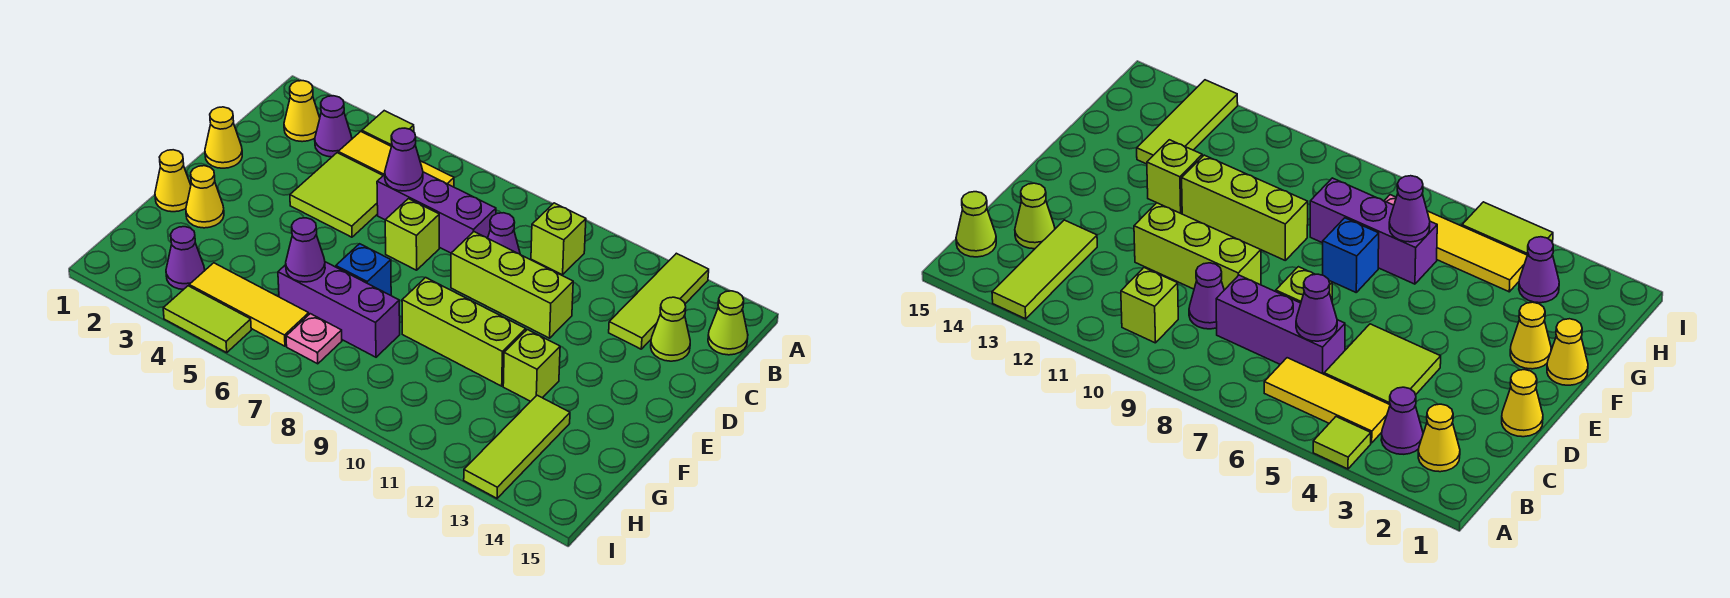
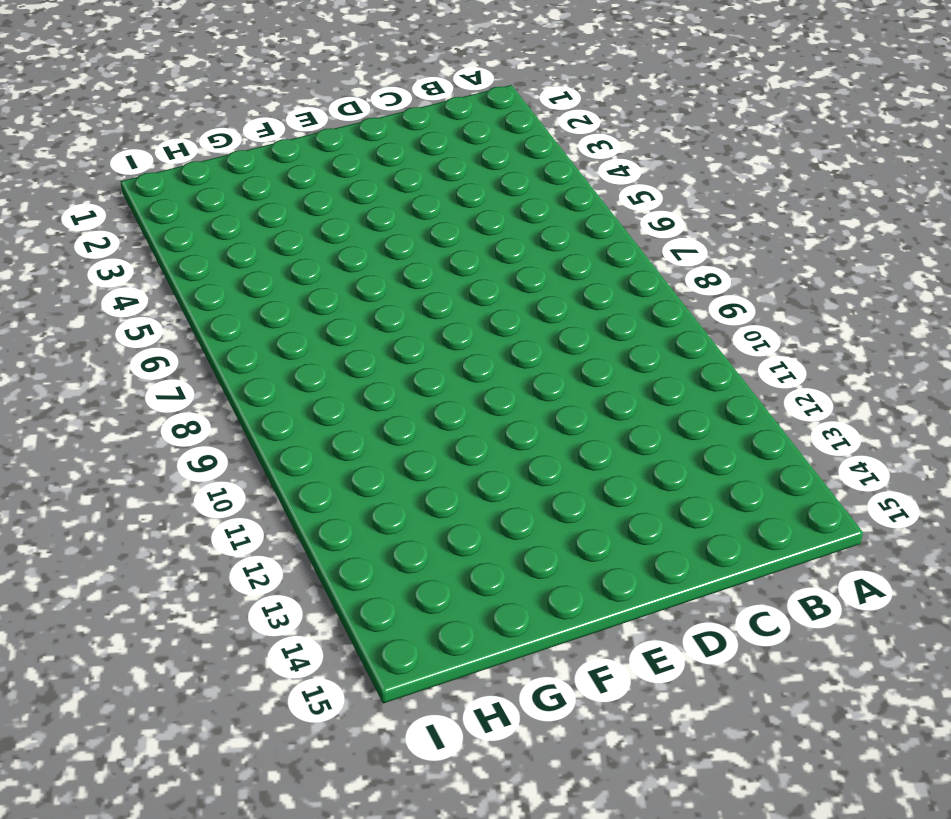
none -> lime 1x1 tile [362,111,414,146]
none -> lime 1x3 tile [609,253,709,349]
none -> yellow 1x1 cone [284,81,320,142]

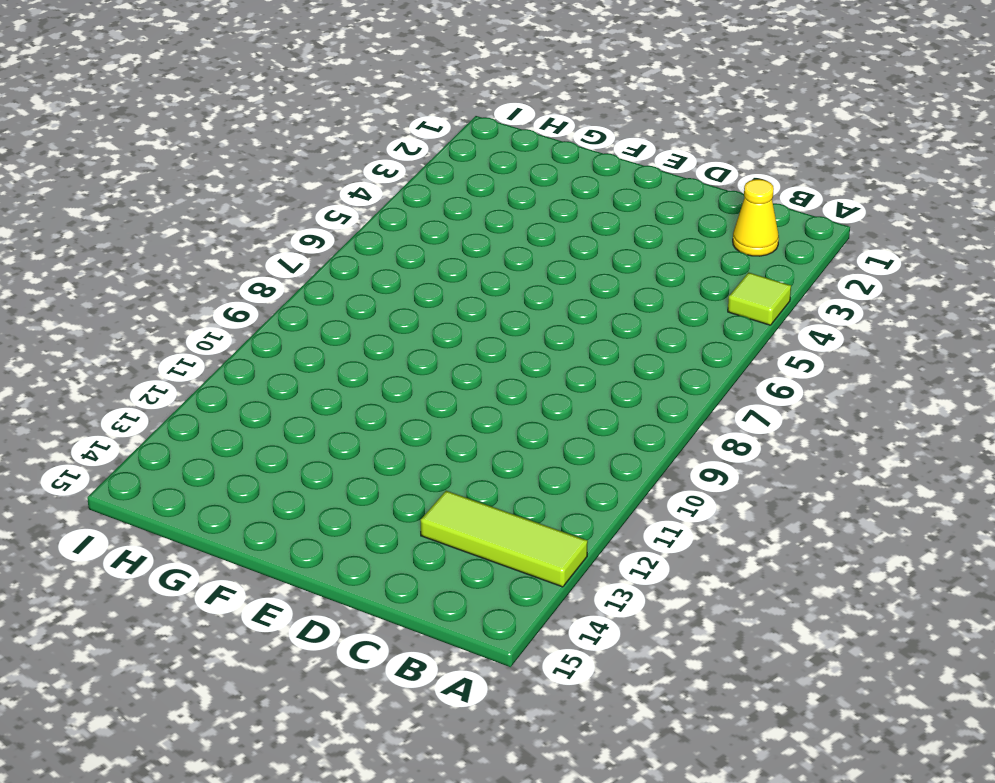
none -> purple 1x1 cone [315,96,352,157]
none -> yellow 1x3 tile [338,132,454,187]
none -> lime 1x1 brick [531,203,586,275]

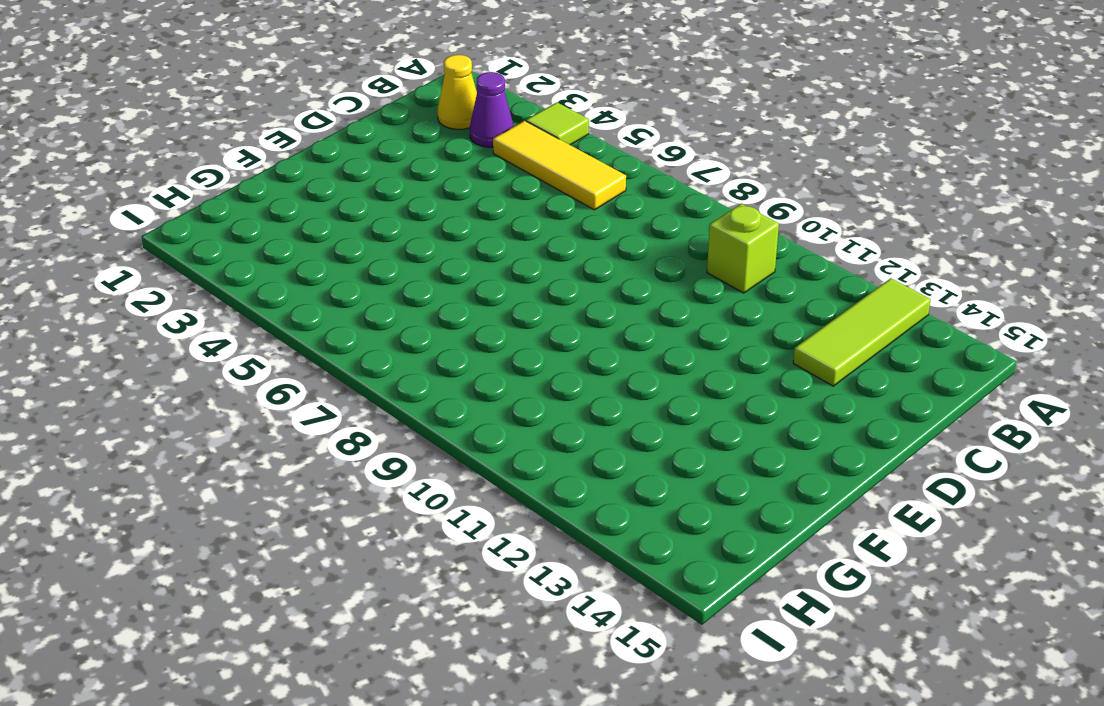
none -> lime 1x1 cone [708,291,748,355]
none -> lime 2x2 tile [290,153,383,237]
none -> purple 1x3 brick [377,172,496,253]

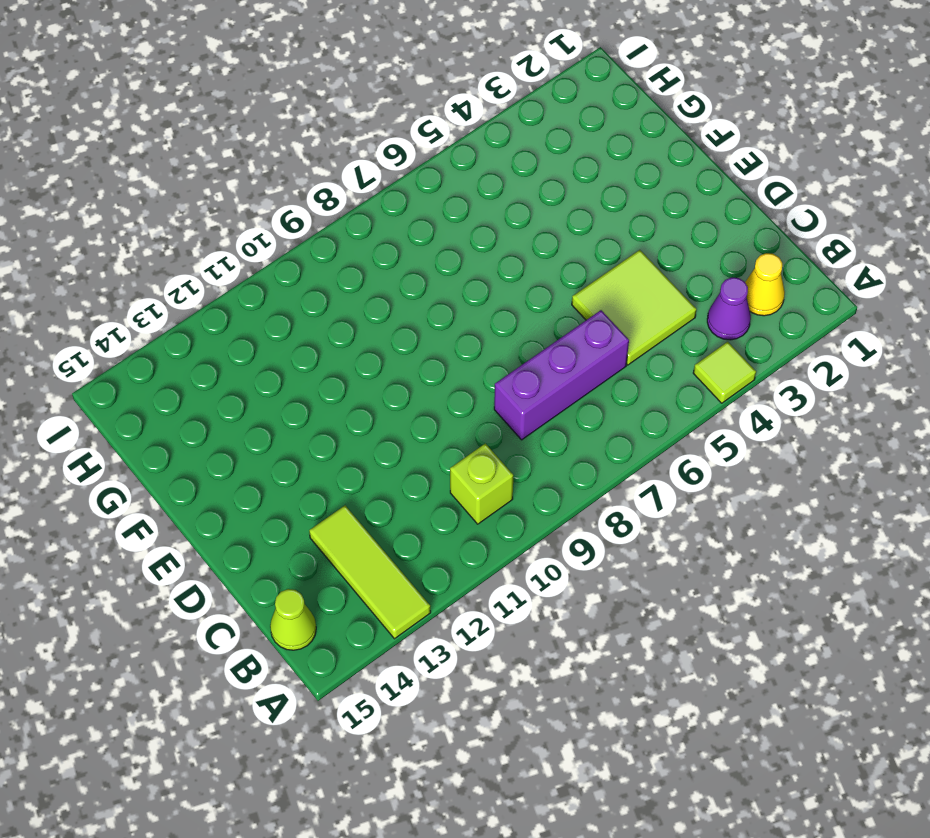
none -> yellow 1x3 tile [338,132,454,187]
none -> purple 1x1 cone [488,213,520,254]
none -> lime 1x1 cone [651,297,690,361]

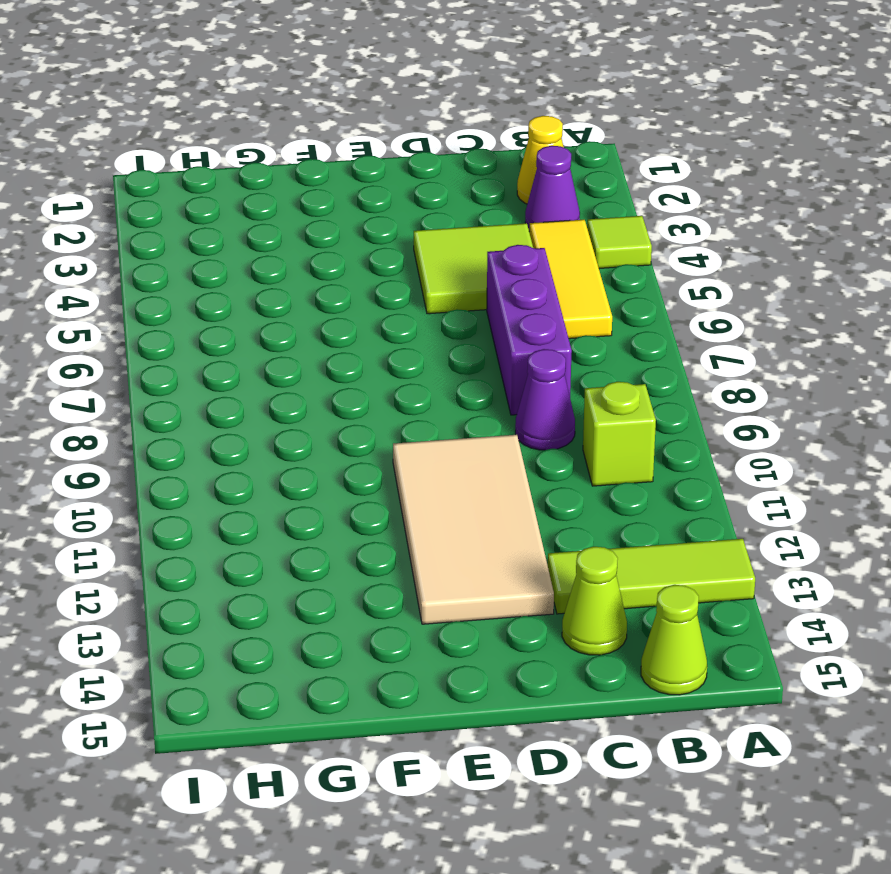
tan 2x4 tile [393,435,554,624] -> lime 1x3 brick [451,232,573,338]
none -> yellow 1x1 cone [205,107,242,168]
none -> lime 1x1 brick [385,199,439,270]
none -> yellow 1x1 cone [155,150,191,212]

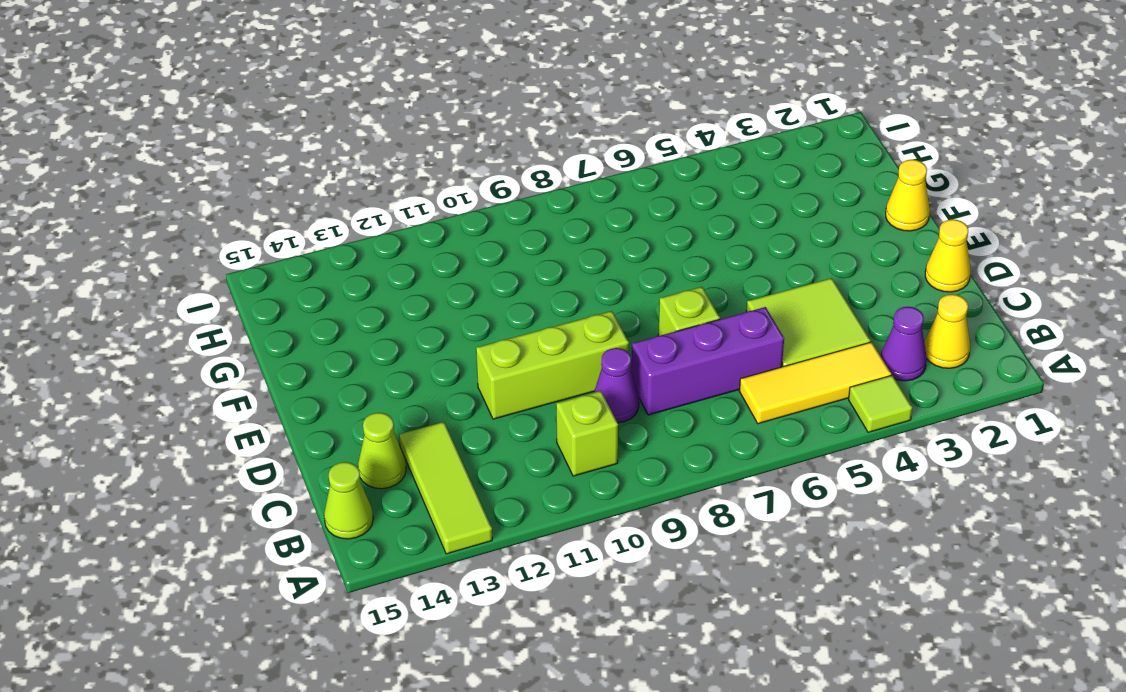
none -> yellow 1x1 cone [186,166,224,228]
none -> blue 1x1 brick [336,244,391,295]
none -> lime 1x3 brick [402,278,526,386]

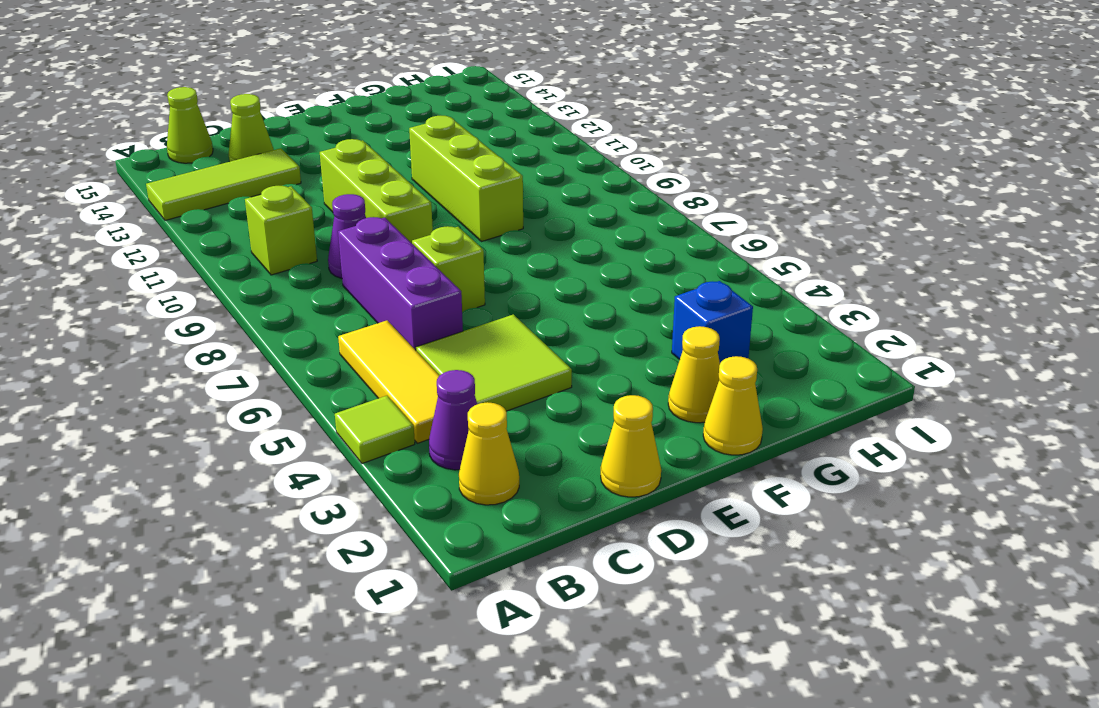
blue 1x1 brick [672,281,753,363] -> blue 1x1 brick moved to [336,244,391,295]
none -> lime 1x1 brick [503,329,560,401]
none -> purple 1x3 brick [278,262,400,357]
none -> lime 1x3 tile [464,395,570,498]

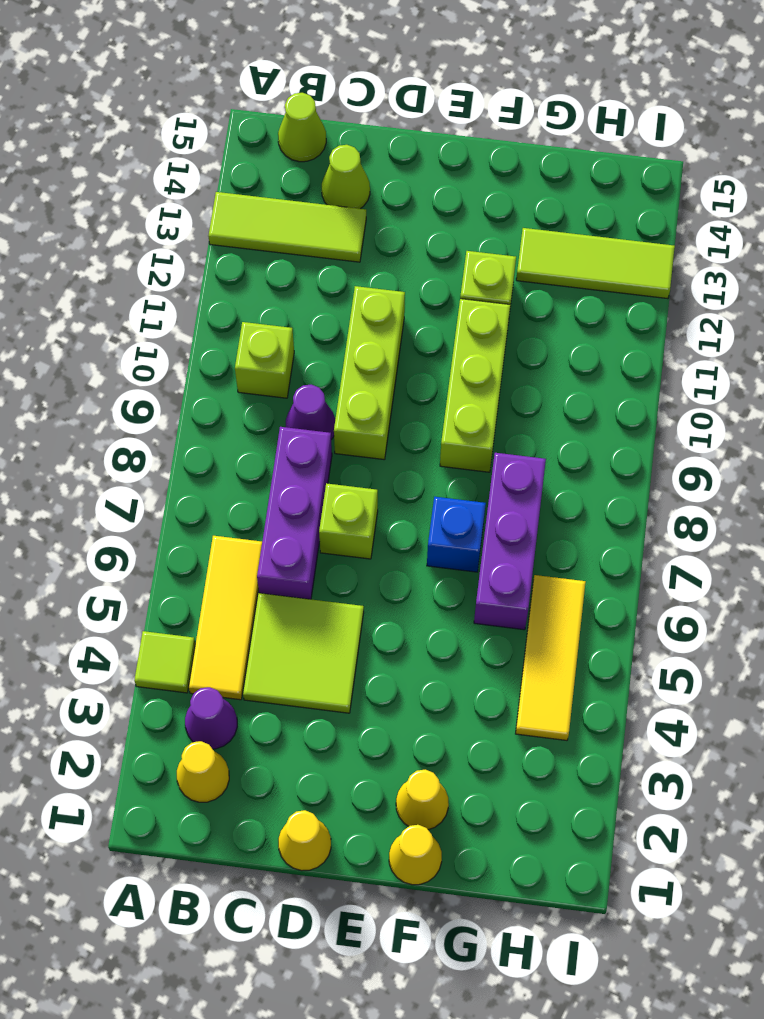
none -> purple 1x1 cone [166,227,205,289]
none -> pink 1x1 plate [286,314,342,364]
none -> lime 1x2 tile [163,286,251,353]

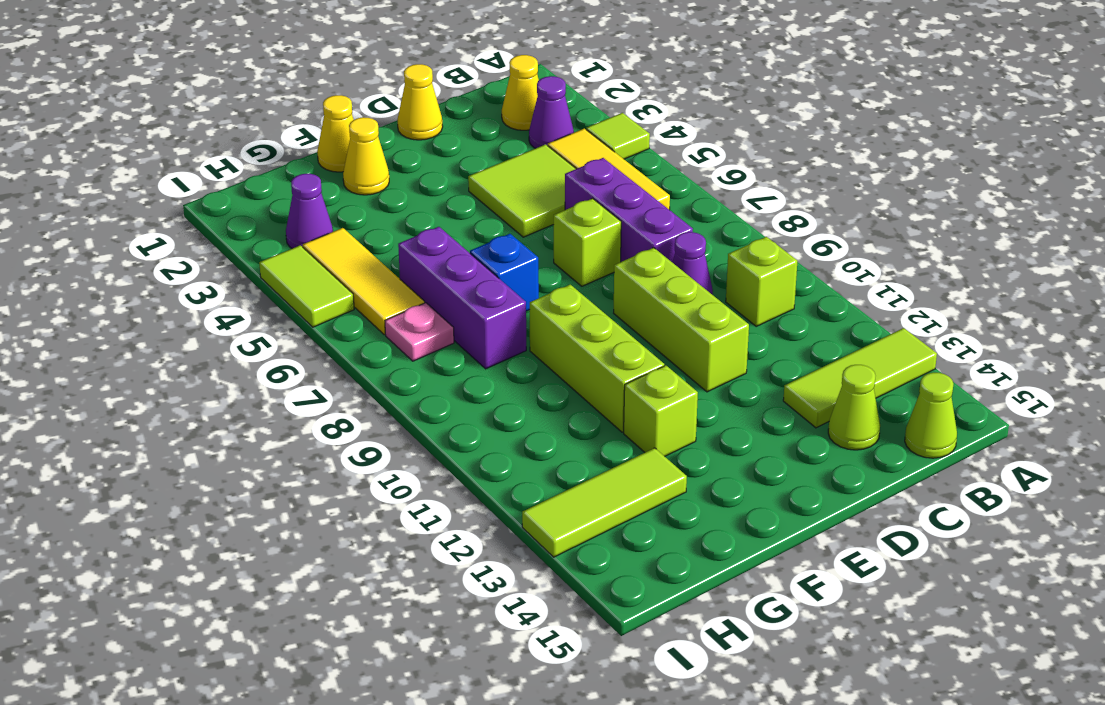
none -> purple 1x1 cone [385,128,423,191]
none -> purple 1x1 cone [286,218,325,282]

